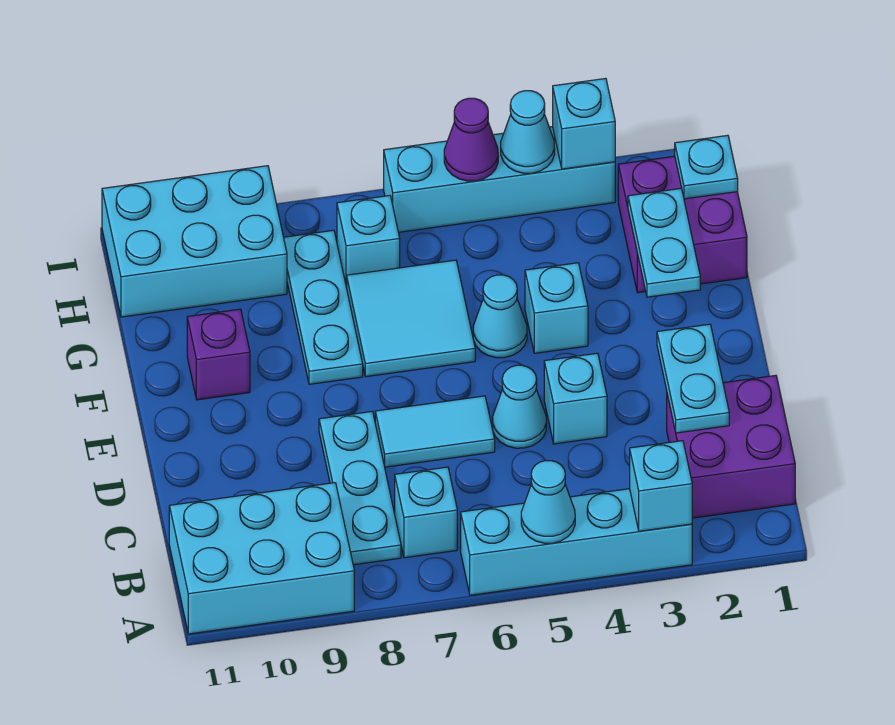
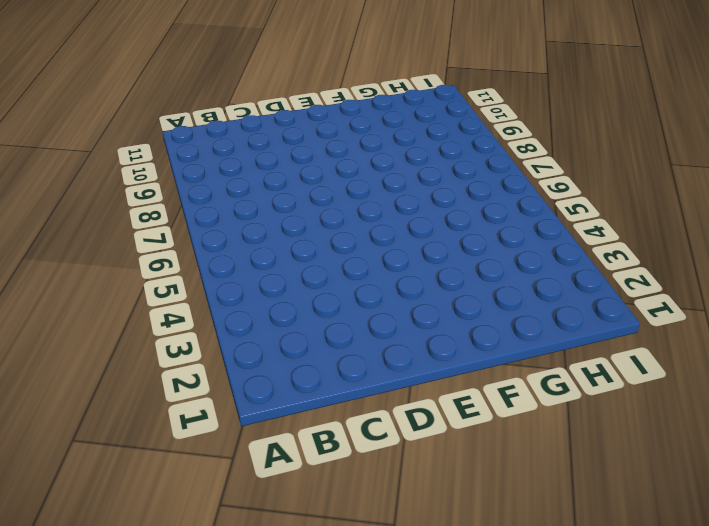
none -> cyan 1x4 brick [461,489,692,595]
none -> cyan 2x3 brick [169,483,354,634]
none -> purple 2x2 brick [667,375,795,518]

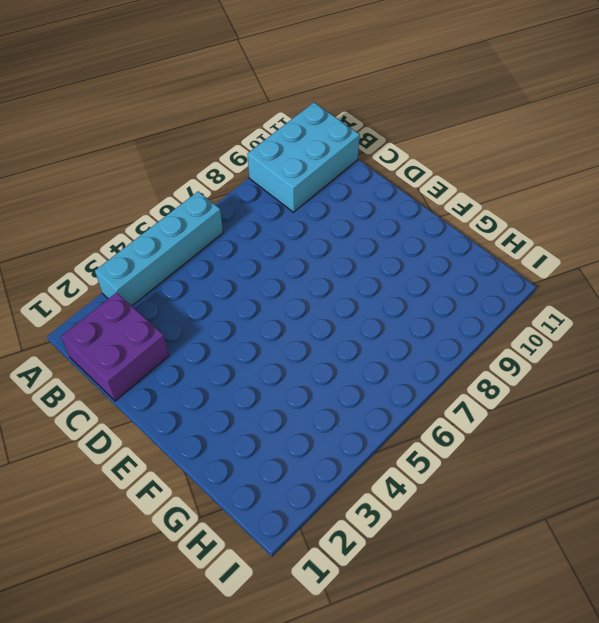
none -> cyan 1x1 brick [395,467,457,558]
none -> cyan 1x3 plate [319,411,401,565]
none -> cyan 1x1 brick [544,353,607,444]

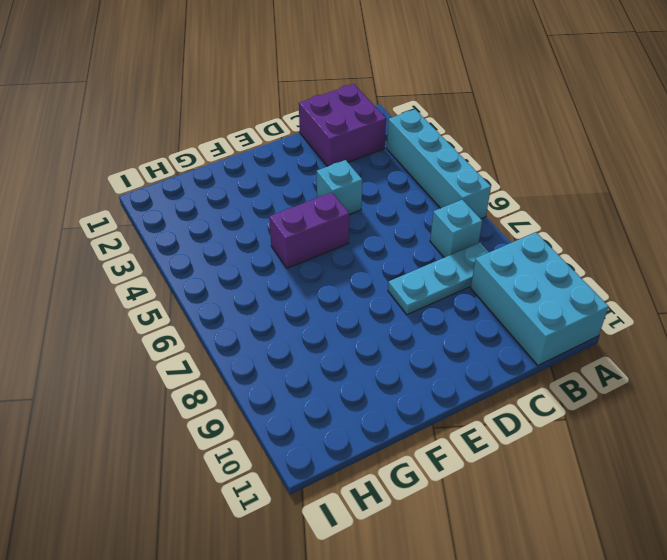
purple 1x2 brick [269,193,349,268] -> cyan 1x1 cone [473,275,527,358]
none -> cyan 1x1 cone [493,365,546,448]
none -> cyan 1x2 tile [375,396,495,467]
none -> cyan 1x1 brick [525,263,588,353]

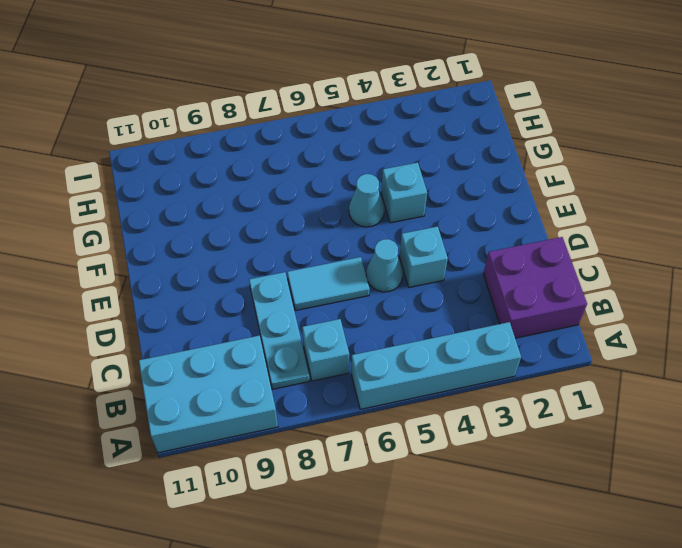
none -> cyan 2x2 tile [347,260,475,377]
none -> cyan 1x3 plate [284,230,363,384]
none -> purple 1x1 brick [187,309,250,400]

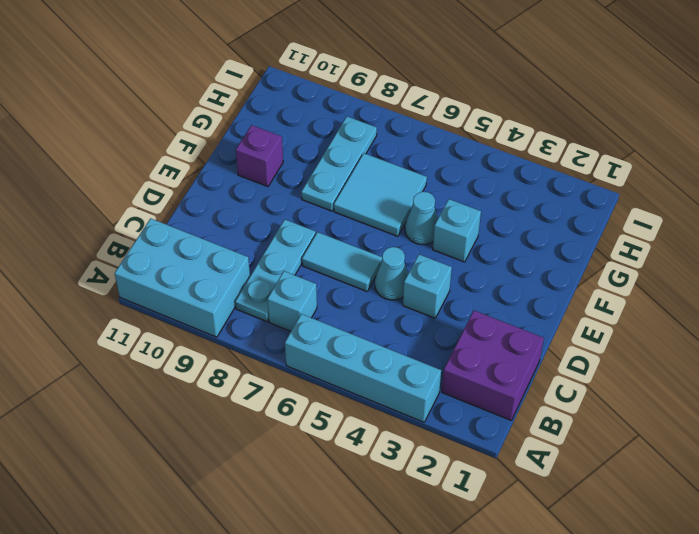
none -> purple 2x2 brick [618,156,747,293]
none -> cyan 1x1 brick [337,196,400,286]
none -> cyan 2x3 brick [102,166,287,317]

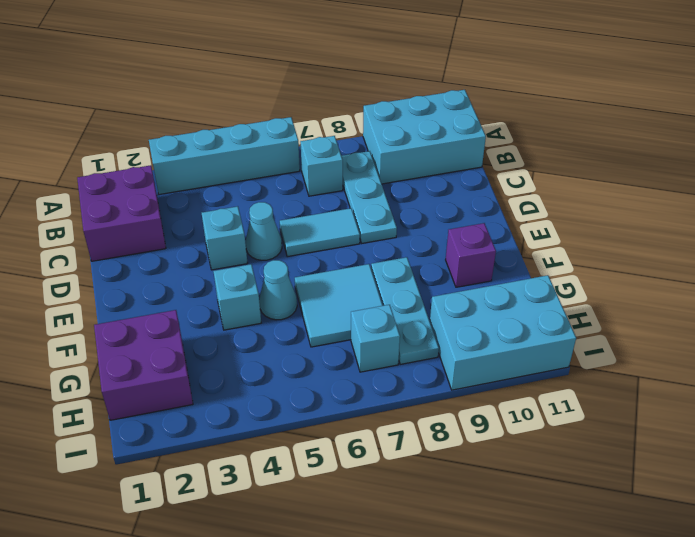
none -> cyan 1x4 brick [384,127,615,232]
none -> cyan 1x1 brick [630,441,692,531]
none -> cyan 1x1 cone [521,461,575,543]

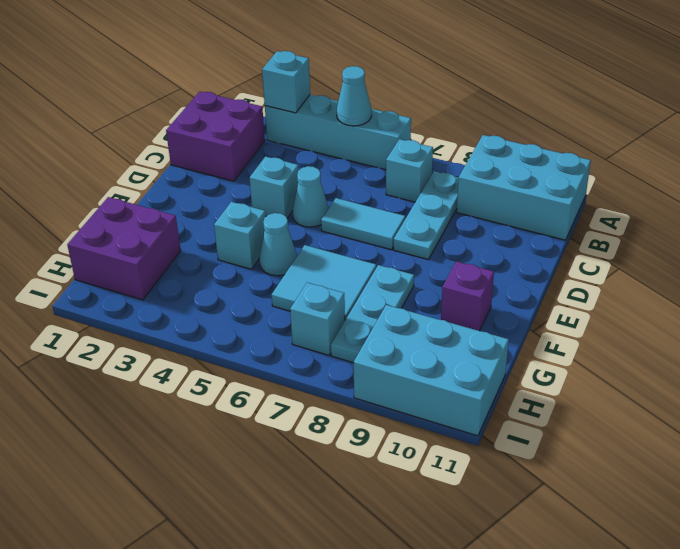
none -> cyan 1x4 brick [384,127,615,232]
none -> cyan 1x2 plate [657,324,729,433]
none -> cyan 1x2 plate [628,188,700,297]

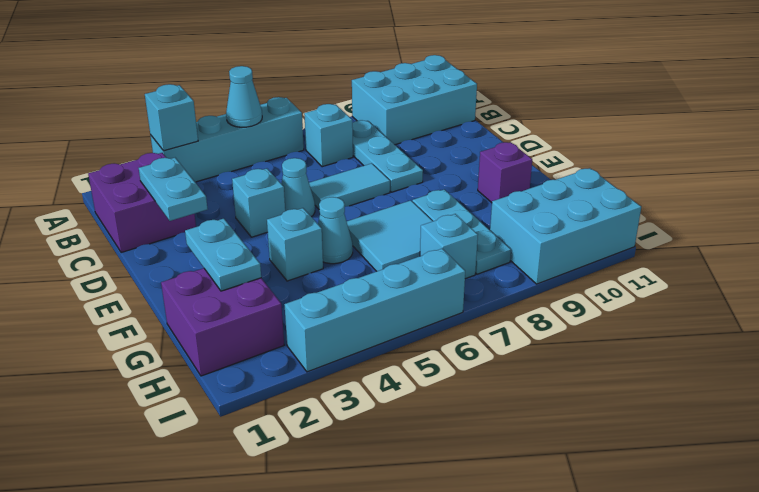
none -> cyan 1x1 plate [675,135,738,199]
none -> cyan 1x1 brick [553,78,615,169]
none -> cyan 1x1 cone [501,91,555,173]

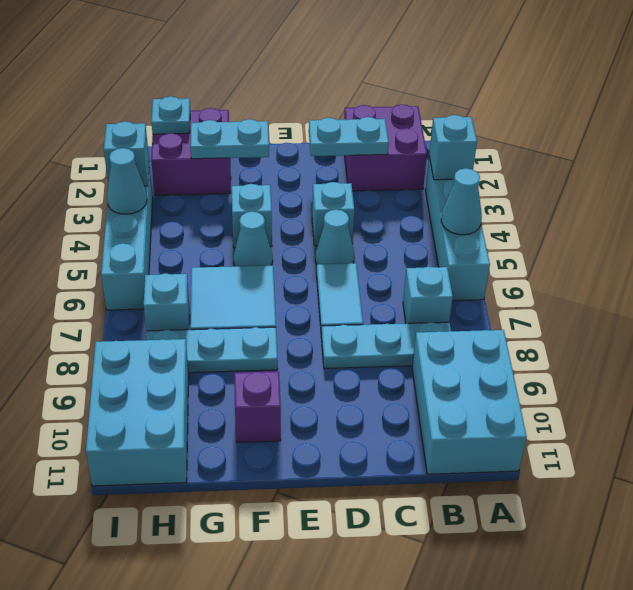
none -> purple 1x1 cone [444,98,498,181]

